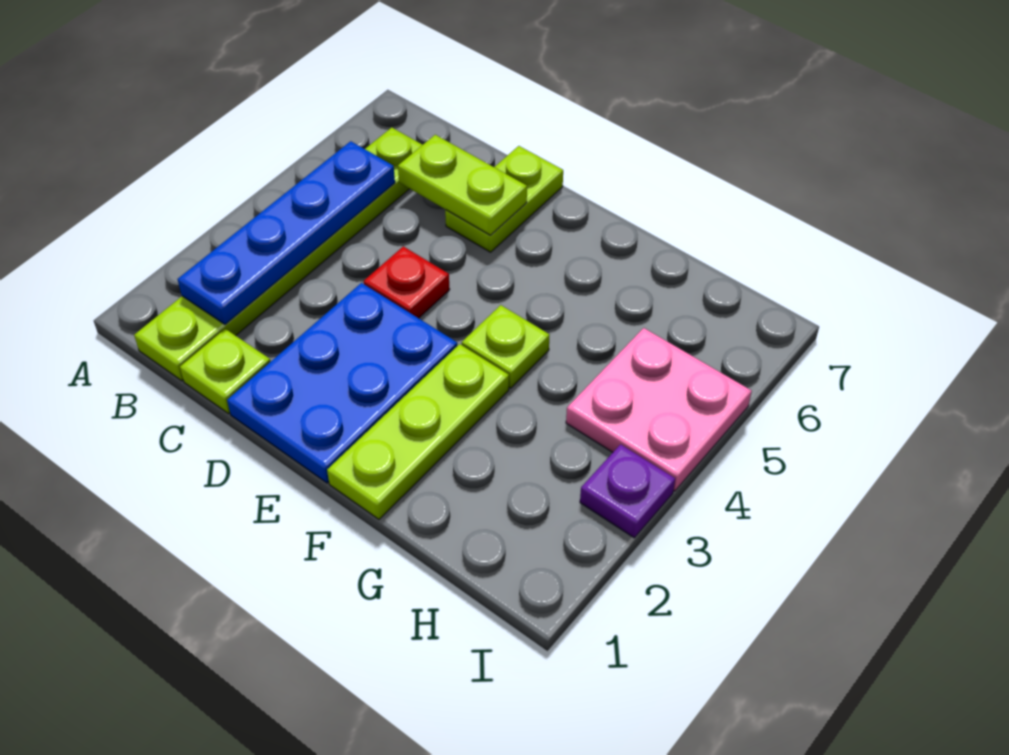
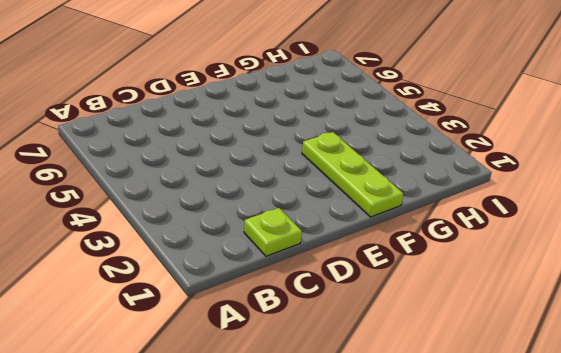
none -> lime 1x6 plate [134,127,422,381]
none -> blue 2x3 plate [227,283,457,483]

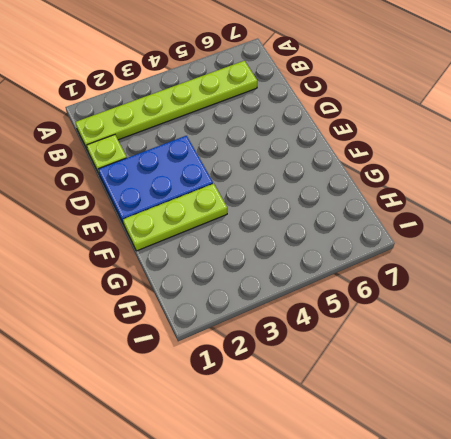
none -> red 1x1 plate [364,246,450,318]
none -> lime 1x2 plate [445,146,563,252]

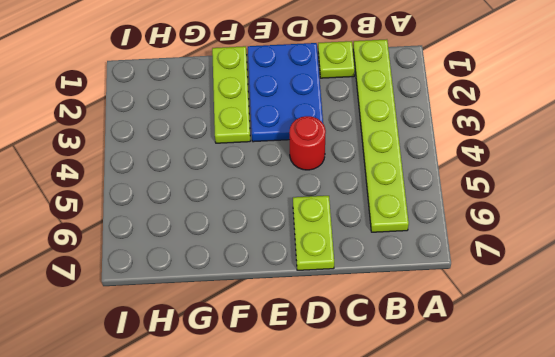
red 1x1 round brick [289,116,326,170] -> red 1x1 plate [364,246,450,318]
none -> lime 1x1 plate [462,305,549,388]
none -> pink 2x2 plate [566,328,752,491]

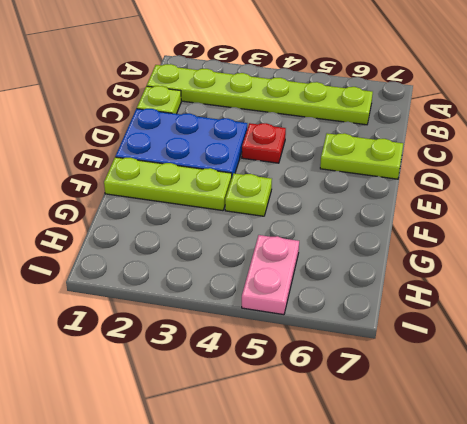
pink 1x2 plate [242,235,299,315] -> pink 2x2 plate [566,328,752,491]
none -> purple 1x1 plate [580,444,675,538]
none -> blue 1x4 plate [177,141,395,324]

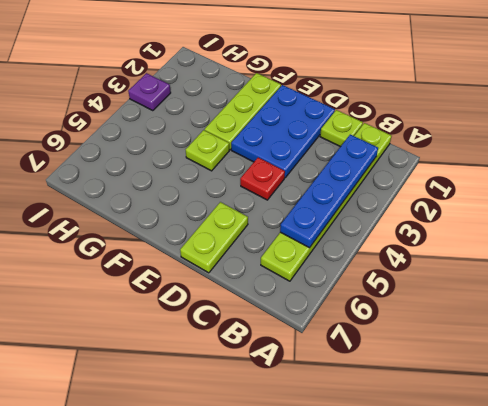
none -> pink 2x2 plate [566,328,752,491]
none -> lime 1x2 plate [398,135,527,235]

